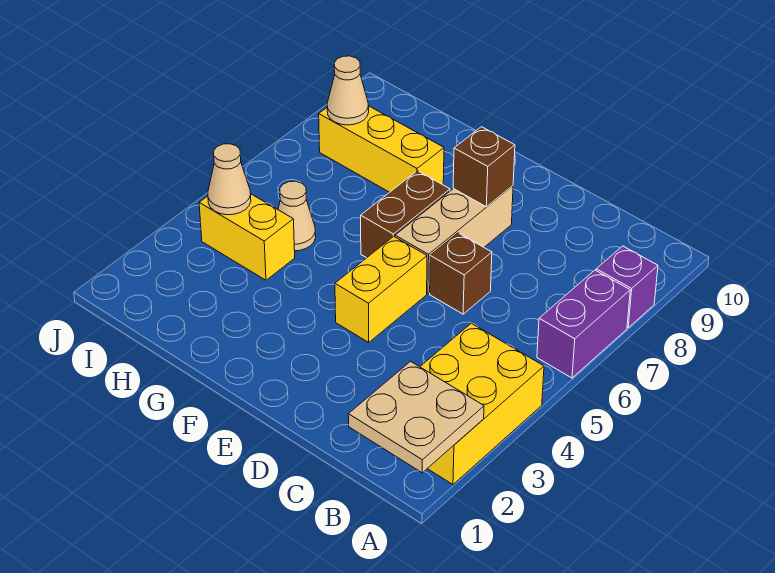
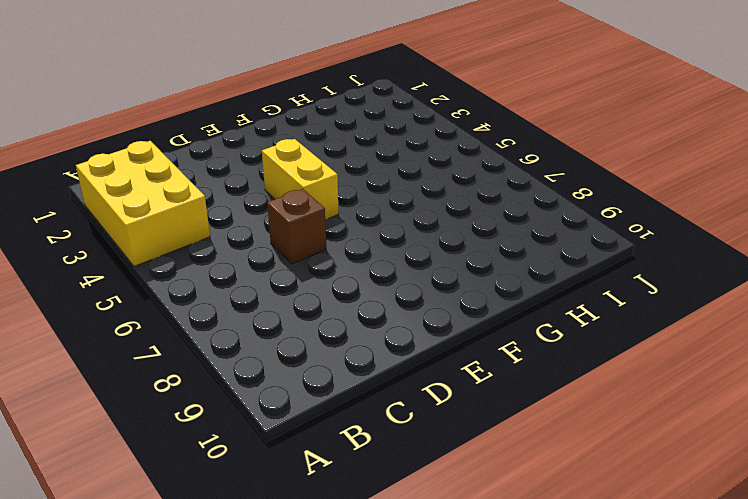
none -> purple 1x2 brick [537,270,630,378]
none -> purple 1x1 brick [596,246,658,328]
none -> tan 1x3 brick [395,186,513,293]

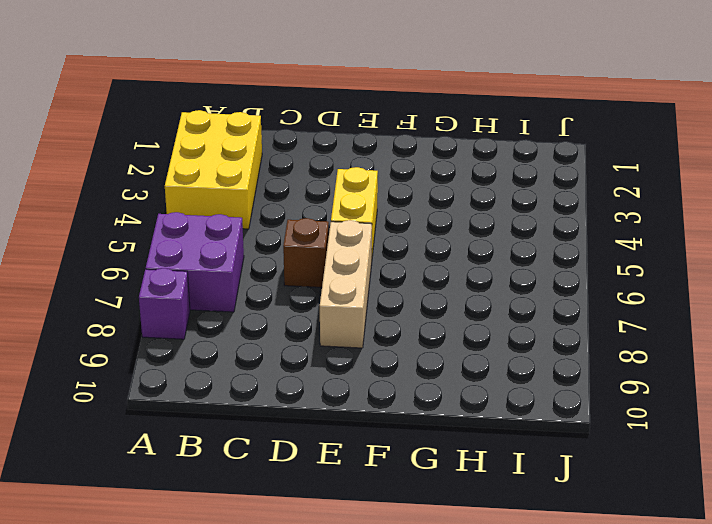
purple 2x2 brick [146,212,244,312] -> purple 1x2 brick [537,270,630,378]
none -> brown 1x2 brick [361,171,450,258]
none -> yellow 1x3 brick [319,106,444,192]
none -> yellow 1x2 brick [199,194,295,280]

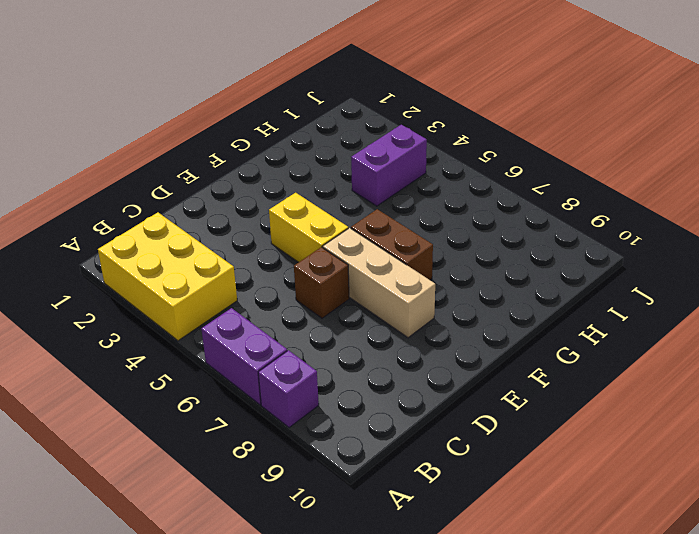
purple 1x2 brick [351,125,427,206] -> yellow 1x2 brick [199,194,295,280]
none -> yellow 1x3 brick [319,106,444,192]
none -> tan 1x1 cone [278,181,316,251]
none -> tan 2x2 plate [348,361,484,473]

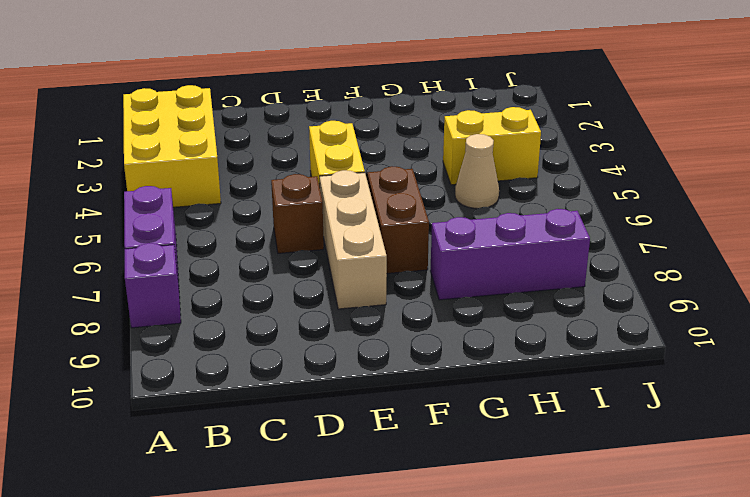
purple 1x3 brick [431,209,590,300] -> yellow 1x3 brick [319,106,444,192]
none -> tan 2x2 plate [348,361,484,473]
none -> brown 1x1 brick [453,127,515,207]
none -> tan 1x1 cone [208,144,251,215]

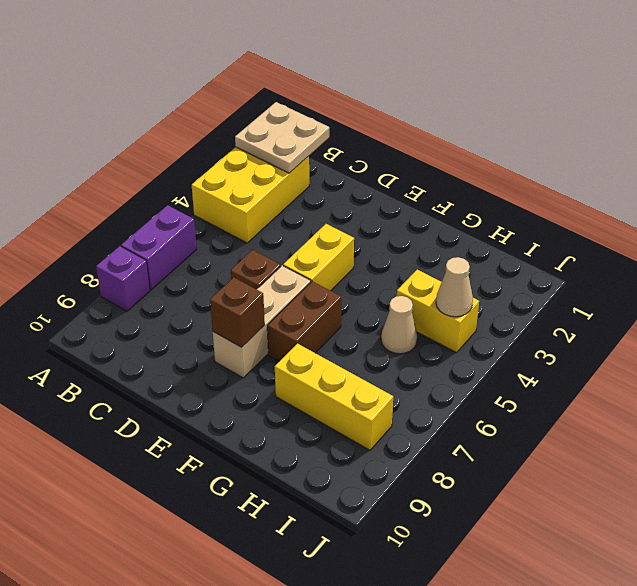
none -> tan 1x1 cone [327,56,369,125]

